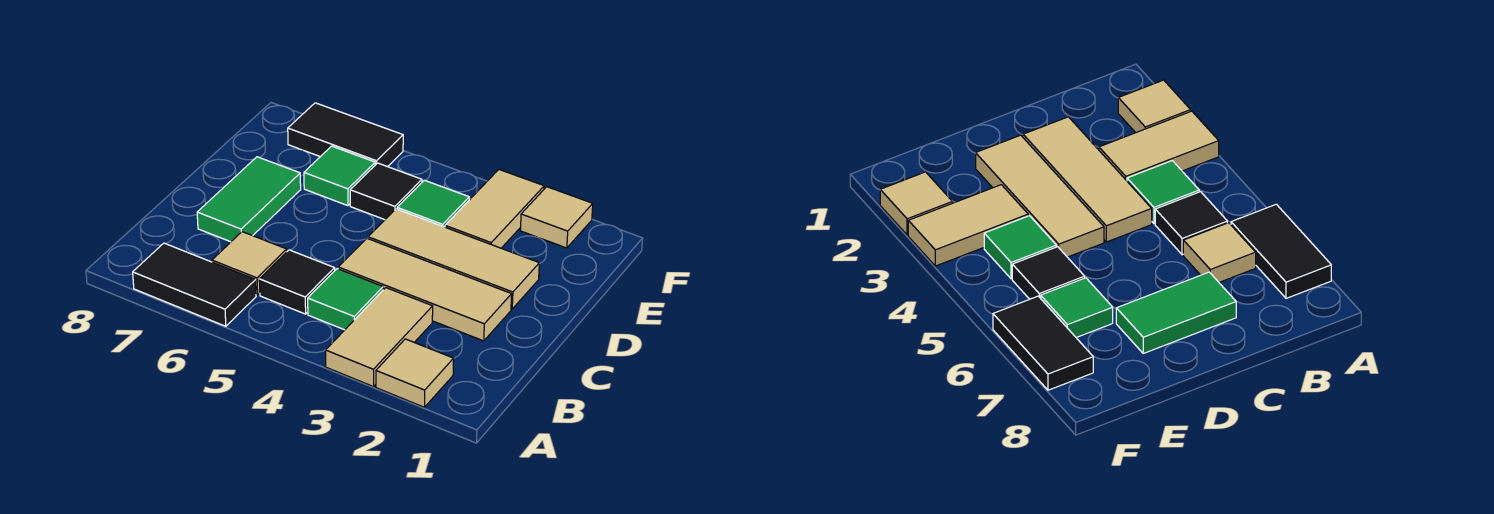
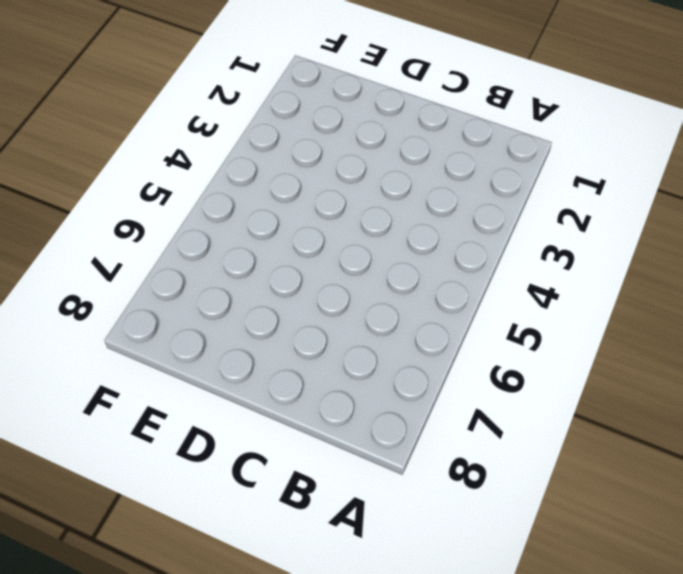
none -> tan 1x1 tile [376,339,454,407]
none -> tan 1x2 tile [326,288,433,387]
none -> black 1x2 tile [133,243,256,326]

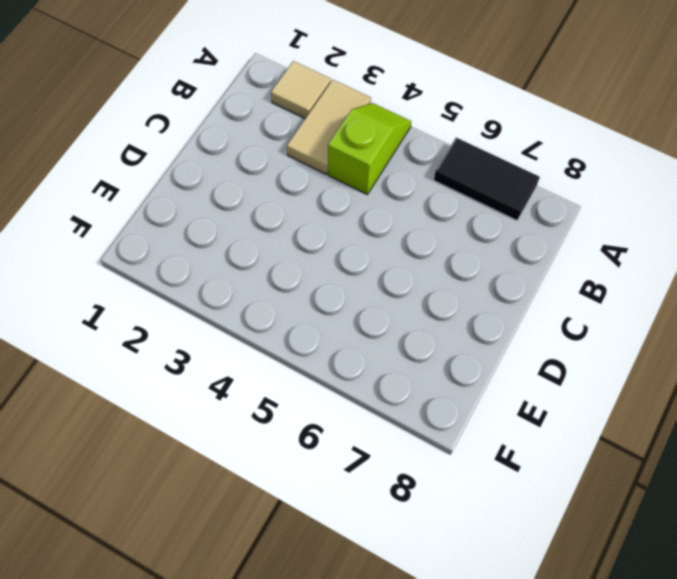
lime 1x2 slope [328,103,411,194] -> green 1x1 tile [308,269,383,330]
none -> black 1x1 tile [259,250,335,314]
none -> tan 1x1 tile [212,232,287,295]
none -> tan 1x3 tile [338,238,512,341]

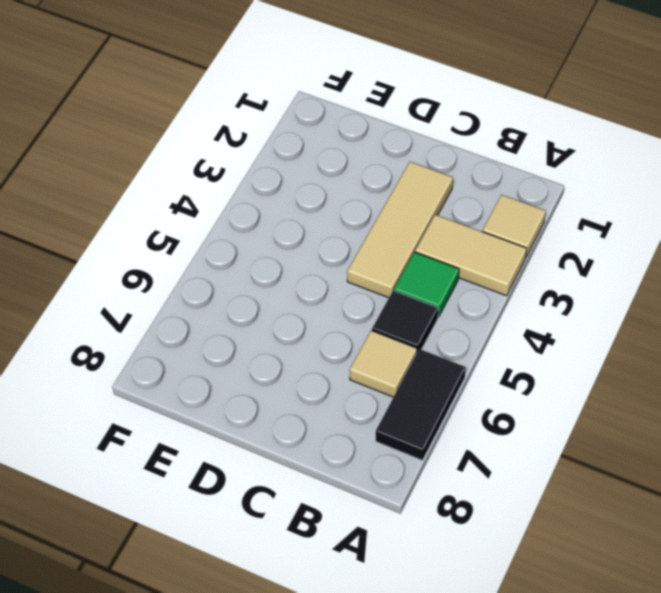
none -> green 1x2 tile [197,157,301,242]
none -> tan 1x3 tile [368,209,539,309]
none -> tan 1x2 tile [445,170,544,248]

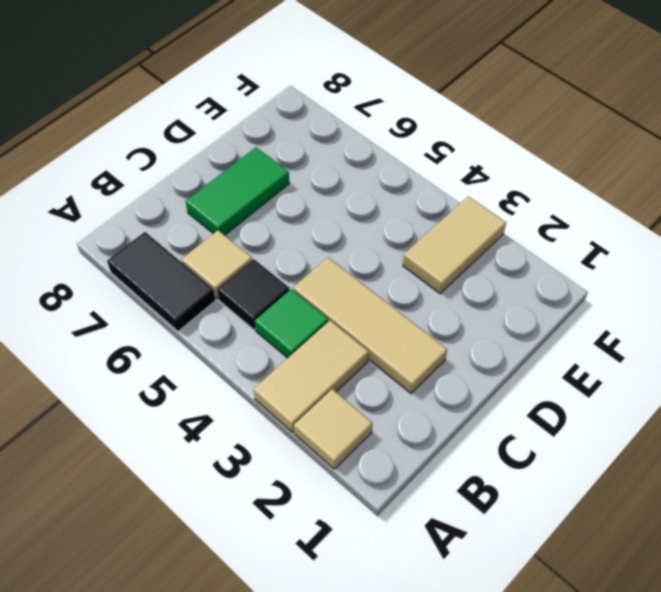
none -> tan 1x3 tile [368,209,539,309]
none -> green 1x1 tile [397,180,469,227]
none -> black 1x1 tile [350,163,422,220]

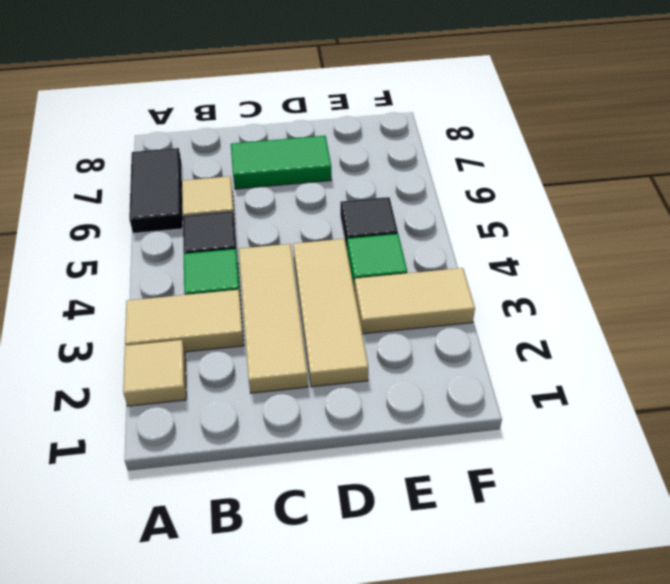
none -> green 1x1 tile [304,146,375,206]
none -> tan 1x1 tile [520,187,593,248]
none -> black 1x2 tile [288,103,403,167]

